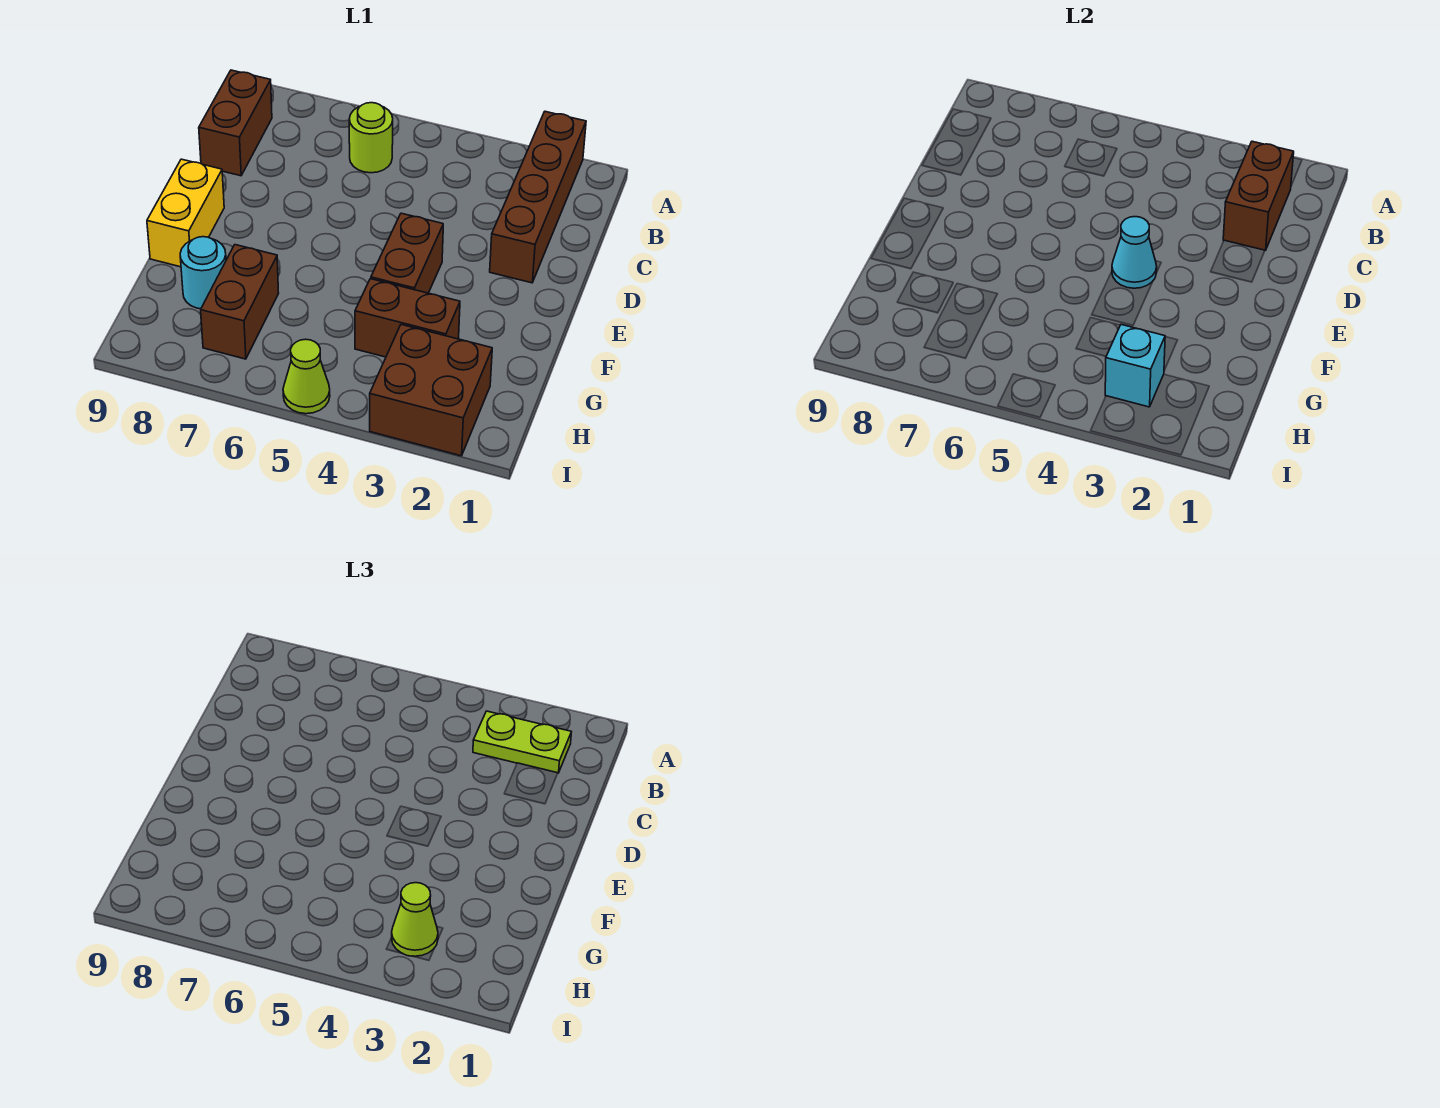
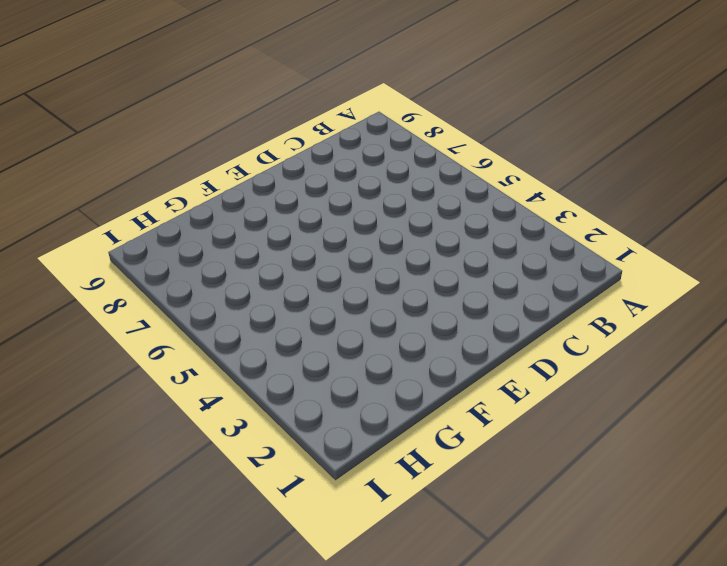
none -> brown 1x4 brick [490,112,586,283]
none -> lime 1x1 round brick [349,103,393,173]
none -> brown 1x2 brick [199,70,272,176]

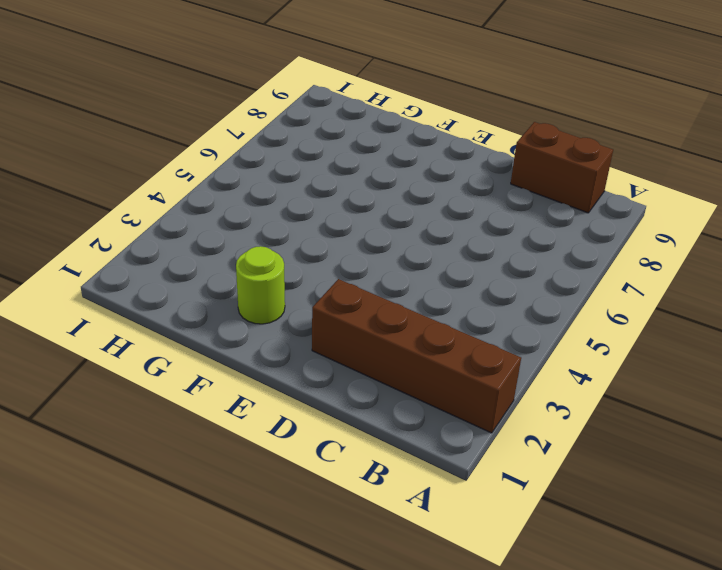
lime 1x1 round brick [236,246,285,324] -> lime 1x1 round brick moved to [349,103,393,173]
none -> brown 1x2 brick [371,213,443,293]
none -> yellow 1x2 brick [147,159,224,267]
none -> brown 1x2 brick [355,279,460,357]

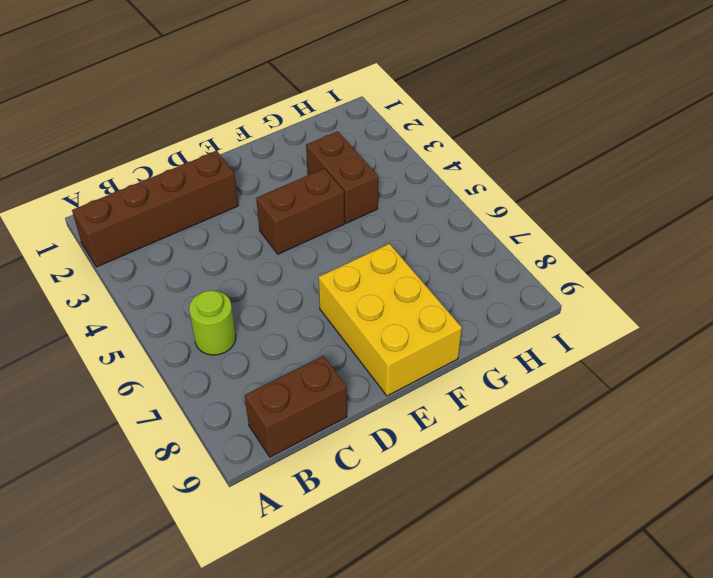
yellow 2x3 brick [318,244,462,396] -> yellow 1x2 brick [147,159,224,267]
none -> brown 1x2 brick [201,245,279,359]
none -> cyan 1x1 round brick [180,237,226,309]
none -> brown 2x2 brick [370,325,492,456]

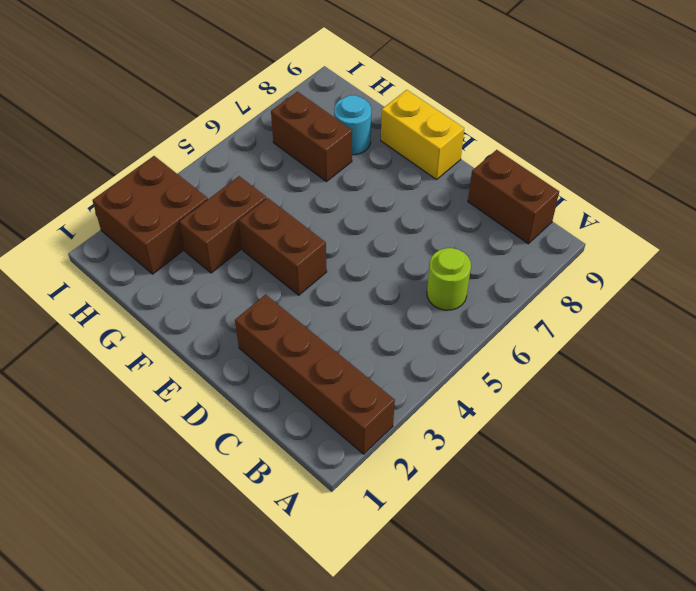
none -> lime 1x1 cone [283,339,330,414]
none -> brown 1x2 brick [1223,141,1294,251]
none -> cyan 1x1 cone [1112,217,1157,288]

